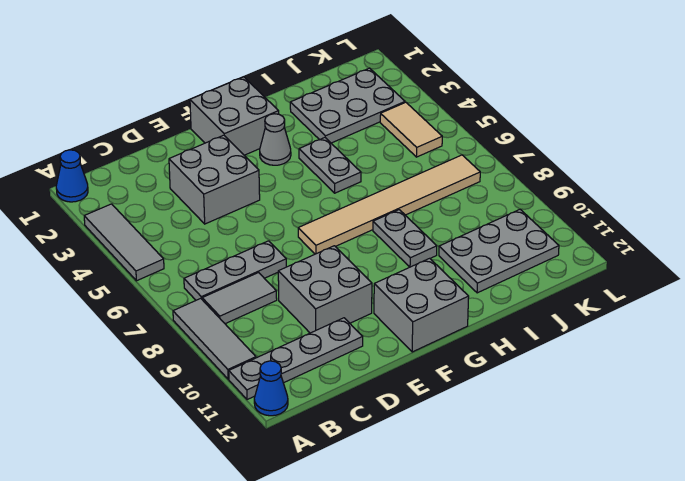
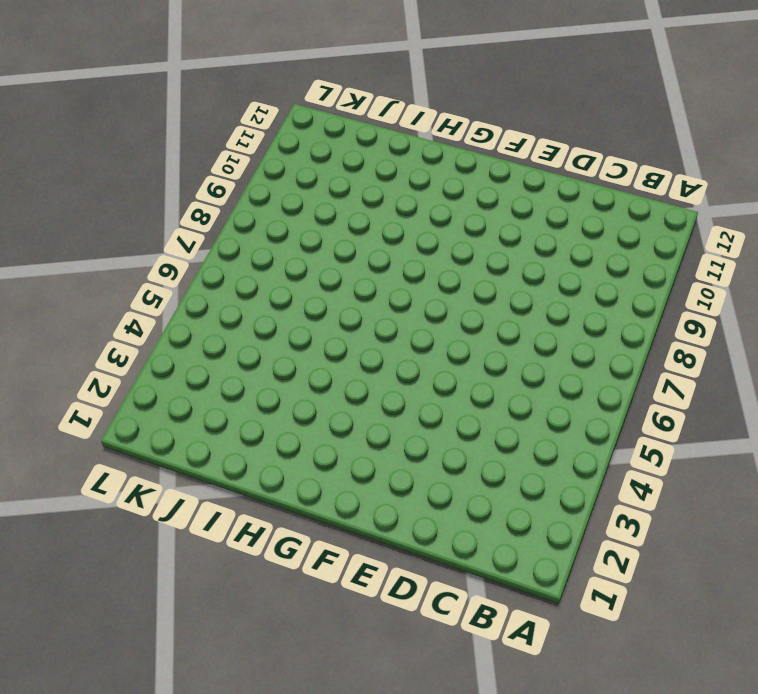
none -> blue 1x1 cone [56,150,88,202]
none -> grey 1x3 tile [84,204,164,281]
none -> grey 1x3 tile [173,298,256,379]

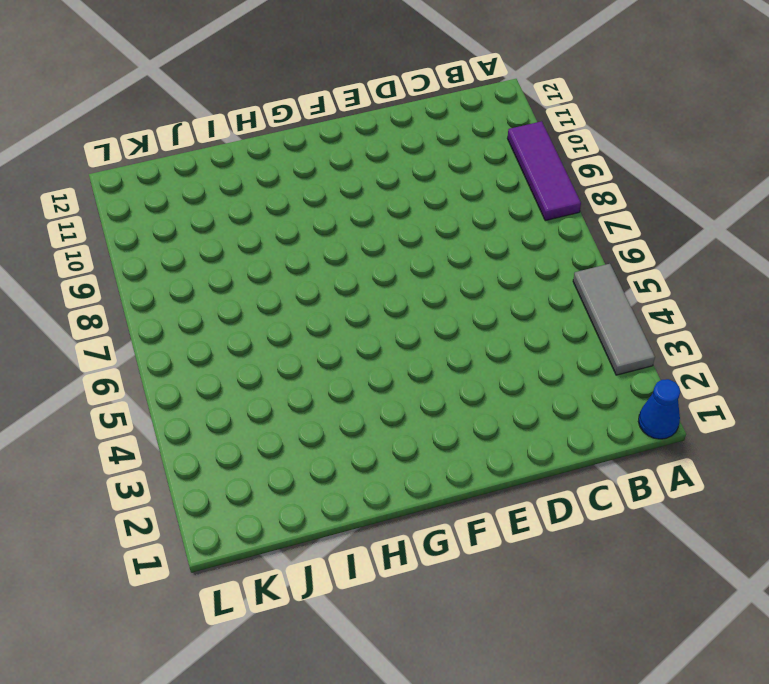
purple 1x3 tile [507,121,581,221] -> grey 1x3 tile [173,298,256,379]
none -> grey 1x4 plate [229,318,363,400]
none -> blue 1x1 cone [254,361,288,416]
none -> grey 1x3 plate [184,241,286,300]

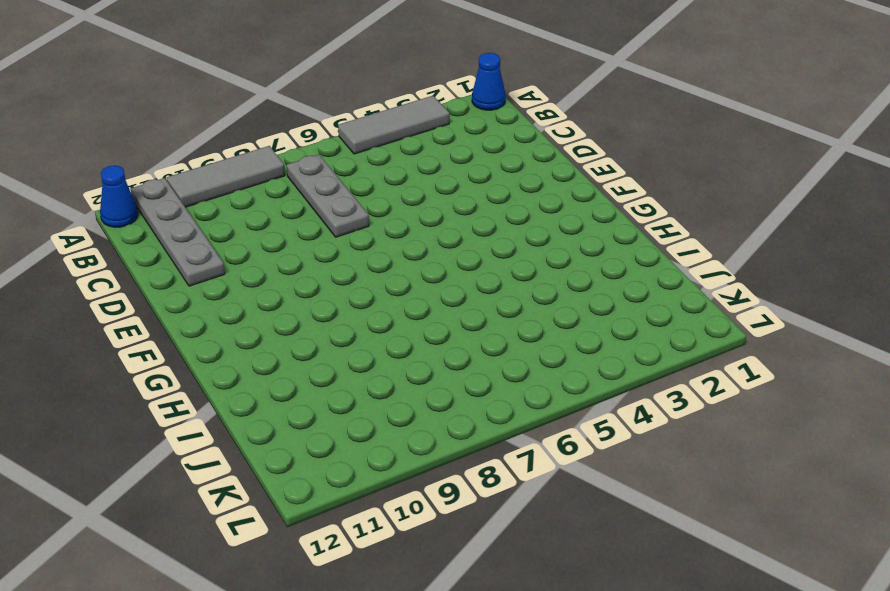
none -> grey 1x2 tile [202,273,277,324]
none -> grey 2x2 brick [169,135,260,224]
none -> grey 2x2 brick [278,246,372,333]

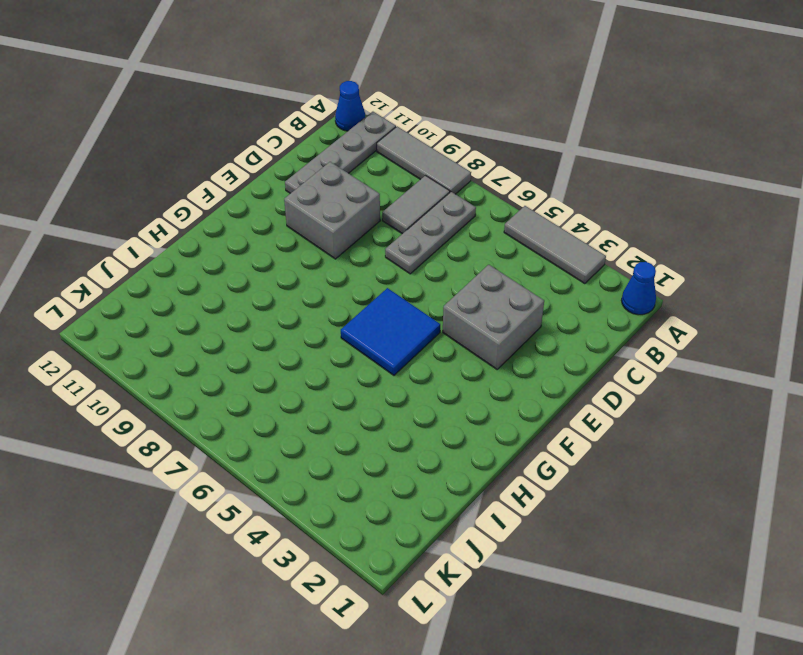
blue 2x2 tile [341,288,440,375] -> none
none -> grey 2x2 brick [190,77,279,155]
none -> tan 1x6 tile [298,155,480,254]
none -> grey 2x2 brick [374,258,469,352]

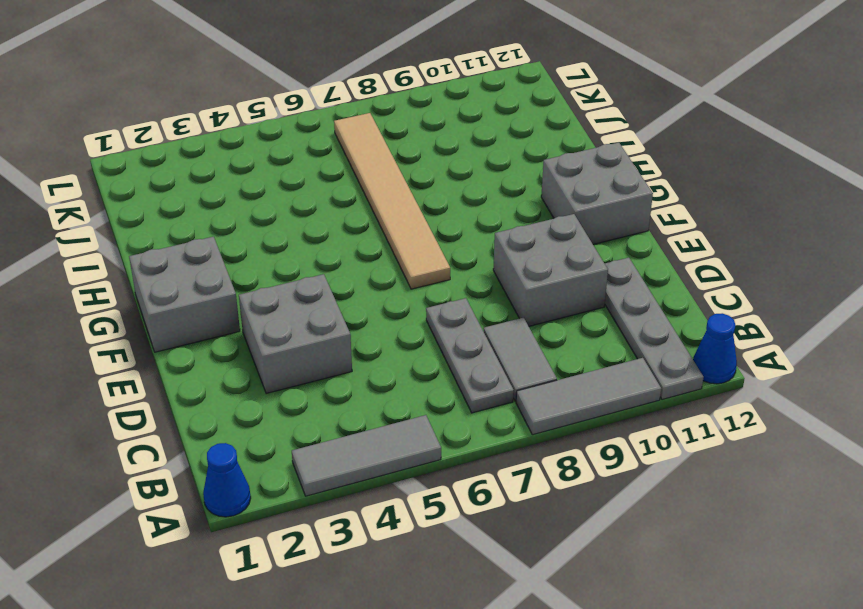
none -> grey 1x1 cone [260,114,291,165]
none -> grey 1x2 plate [299,138,361,193]
none -> grey 1x2 plate [373,210,437,267]

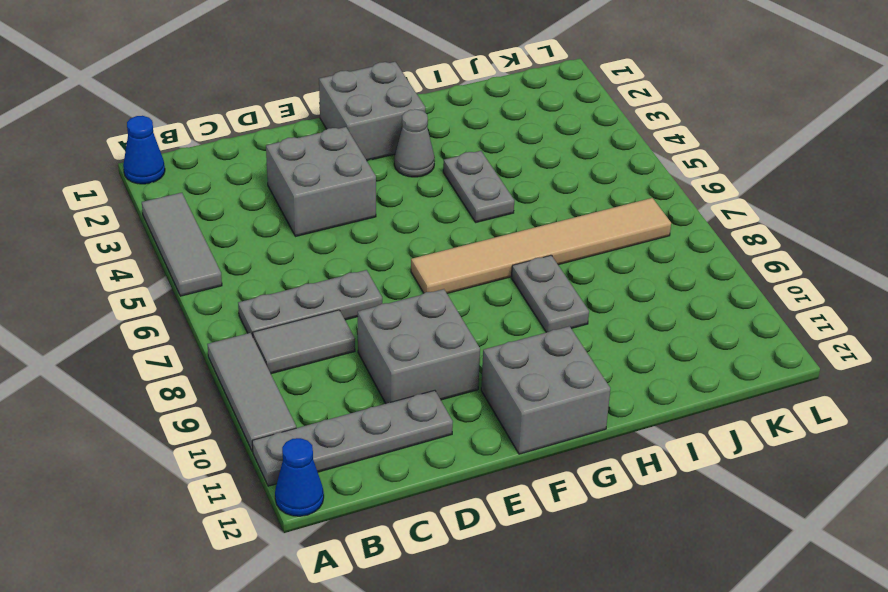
none -> grey 2x3 plate [290,68,405,143]
none -> grey 2x3 plate [439,210,559,293]
none -> tan 1x2 tile [380,102,442,157]

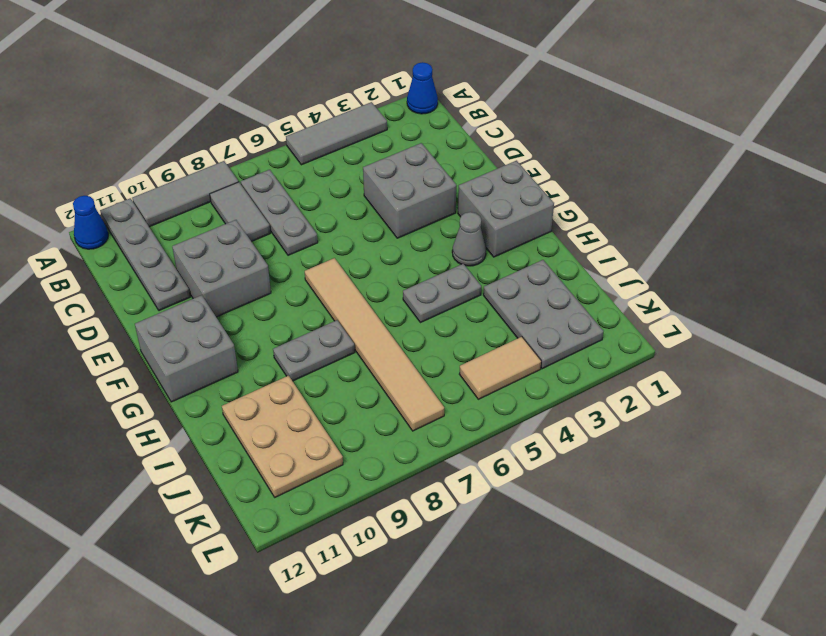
tan 2x3 plate [222,376,343,497] -> grey 2x3 plate [439,210,559,293]

